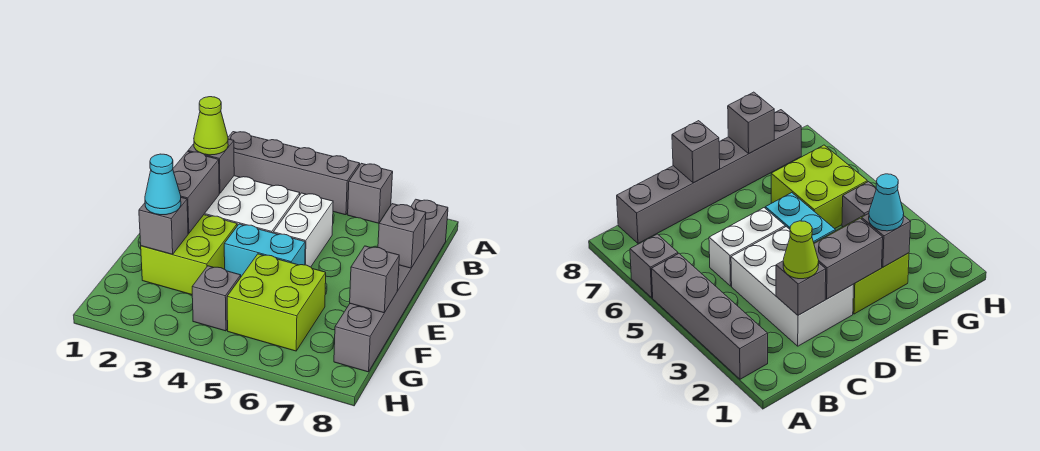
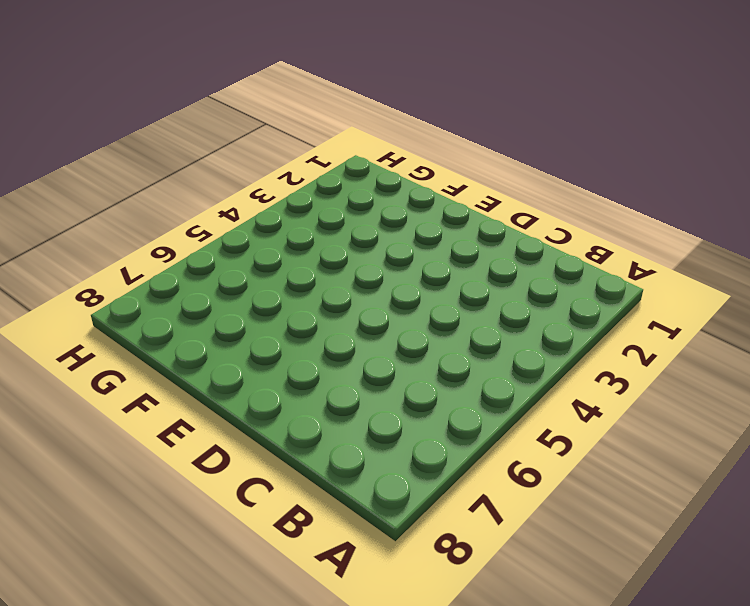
none -> grey 1x4 brick [228,132,360,215]
none -> grey 1x1 brick [348,163,393,223]
none -> grey 1x6 brick [334,199,448,372]

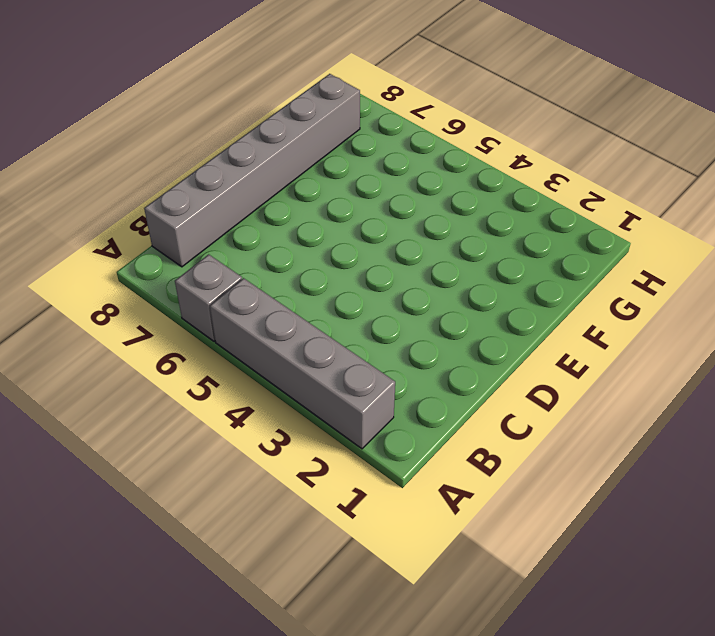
none -> white 2x3 brick [204,176,300,233]
none -> white 1x2 brick [273,193,333,267]
none -> lime 2x2 brick [141,215,237,295]

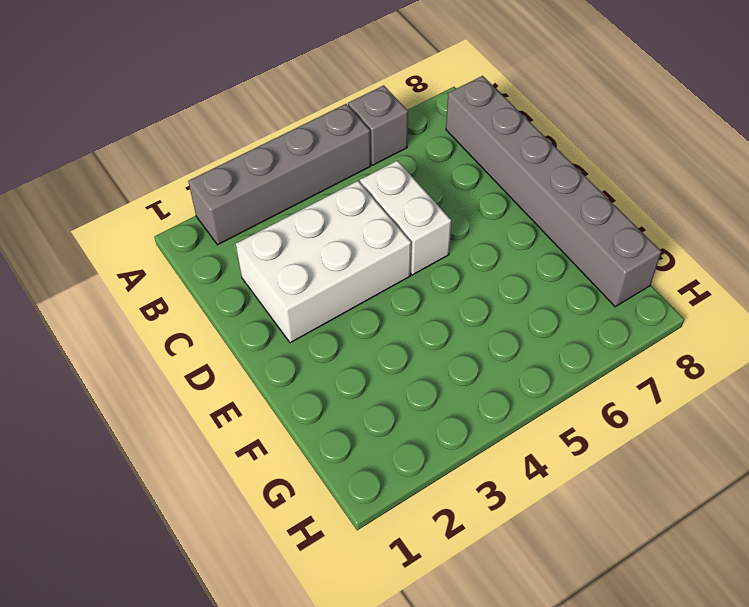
none -> lime 2x2 brick [141,215,237,295]
none -> cyan 1x2 brick [224,224,305,276]
none -> lime 2x2 brick [227,254,326,351]

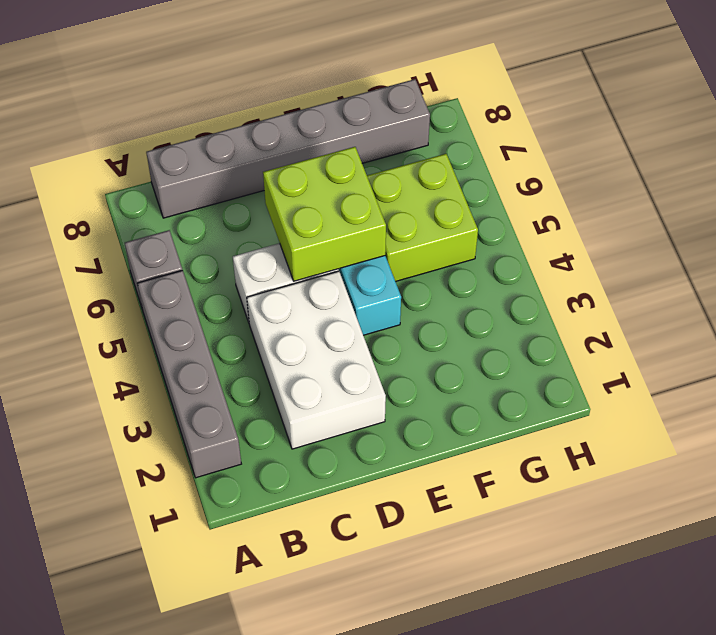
lime 2x2 brick [263,147,386,281] -> lime 2x2 brick moved to [141,215,237,295]
none -> grey 1x1 brick [192,266,241,331]
none -> grey 1x1 brick [188,139,234,193]
none -> grey 1x2 brick [173,152,219,233]

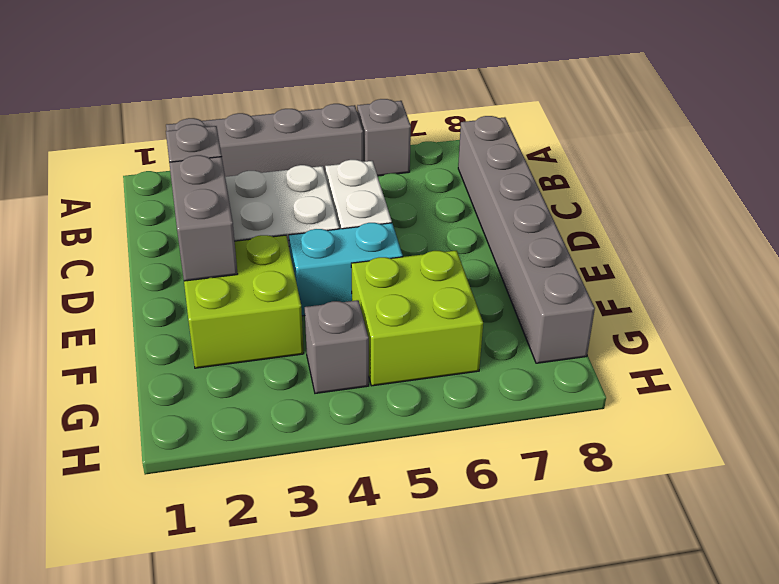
none -> grey 1x1 brick [378,204,426,268]
none -> grey 1x1 brick [139,198,188,254]
none -> grey 1x1 brick [350,246,399,313]

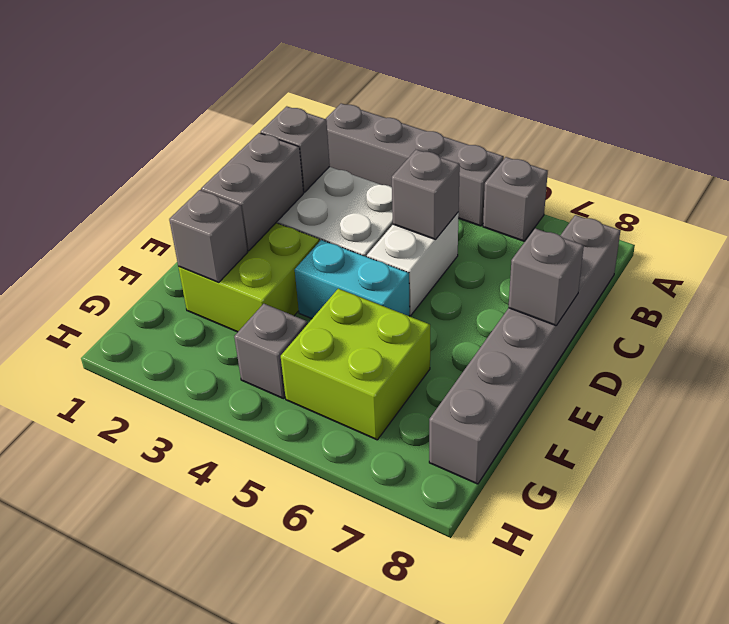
grey 1x1 brick [392,149,460,239] -> grey 1x1 brick moved to [350,246,399,313]
none -> lime 1x1 cone [194,97,228,155]
none -> cyan 1x1 cone [145,154,181,215]

